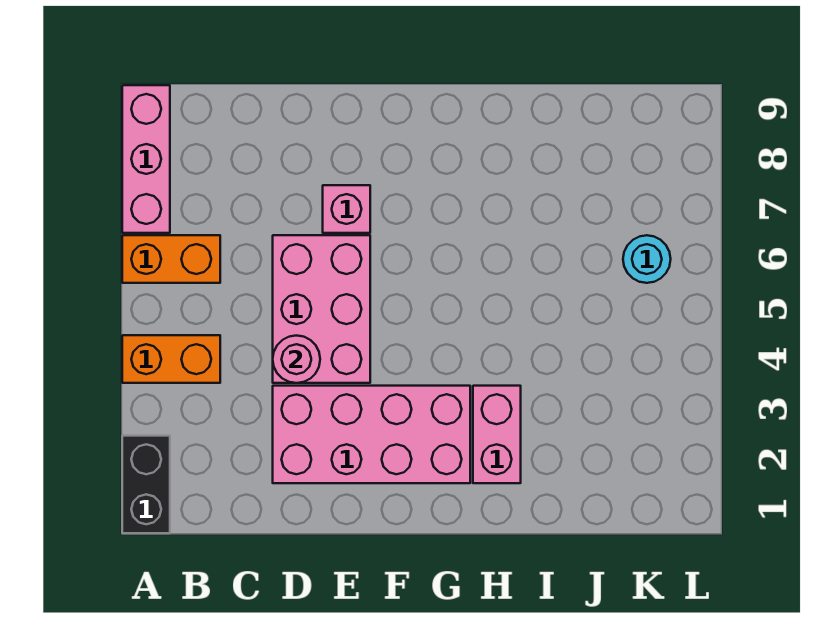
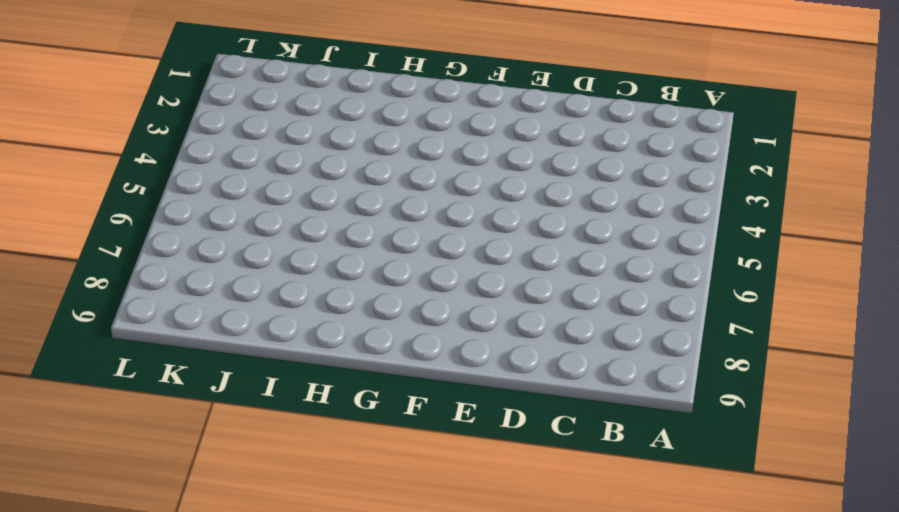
none -> black 1x2 brick [122,436,170,533]
none -> orange 1x2 brick [122,335,220,383]

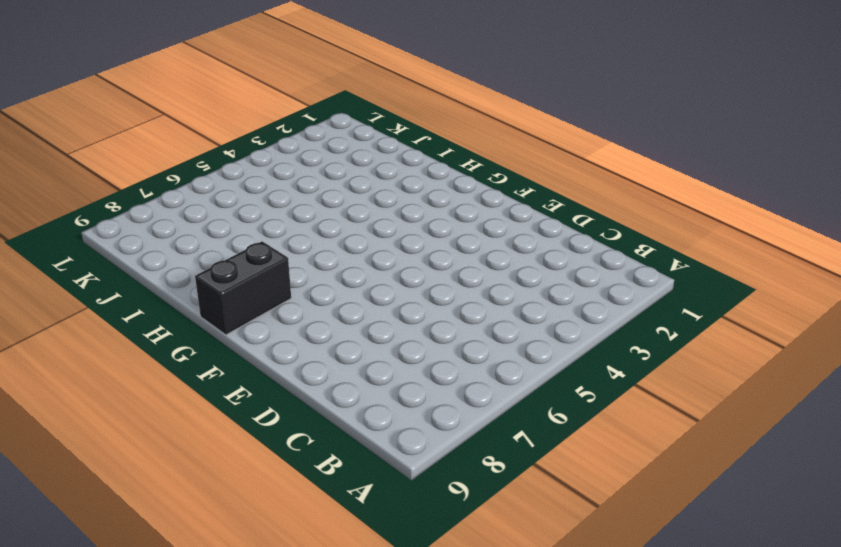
black 1x2 brick [195,241,291,335] -> black 1x2 brick moved to [122,436,170,533]
none -> orange 1x2 brick [122,335,220,383]
none -> orange 1x2 brick [122,235,220,283]

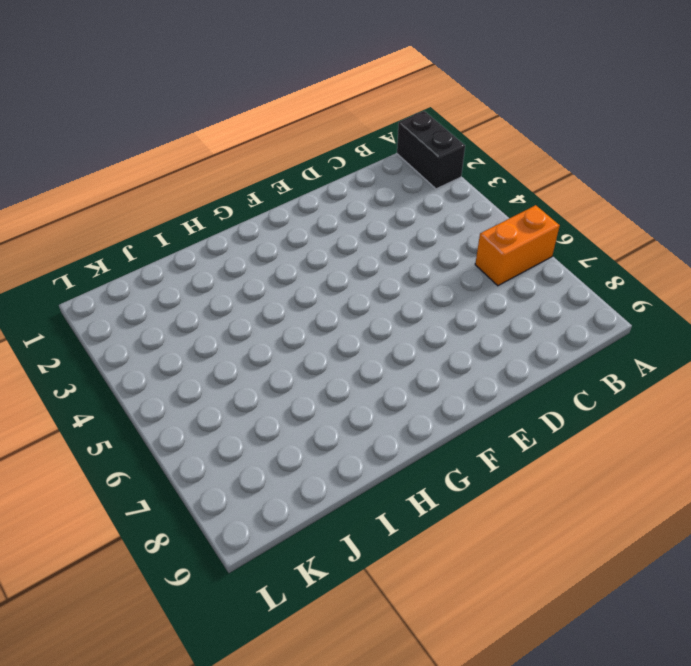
none -> orange 1x2 brick [122,335,220,383]
none -> pink 1x3 brick [122,85,170,233]

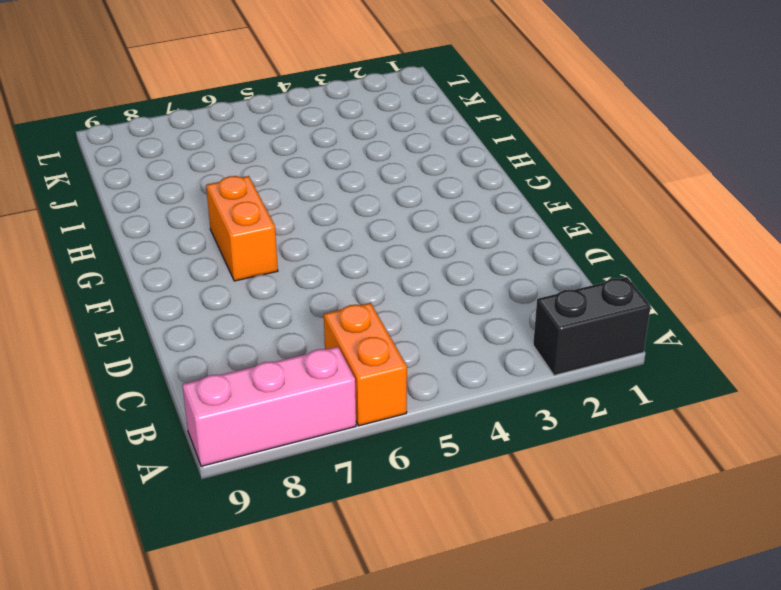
orange 1x2 brick [206,176,278,281] -> orange 1x2 brick moved to [122,335,220,383]
none -> pink 2x4 brick [273,386,470,483]
none -> pink 2x3 brick [273,235,370,383]

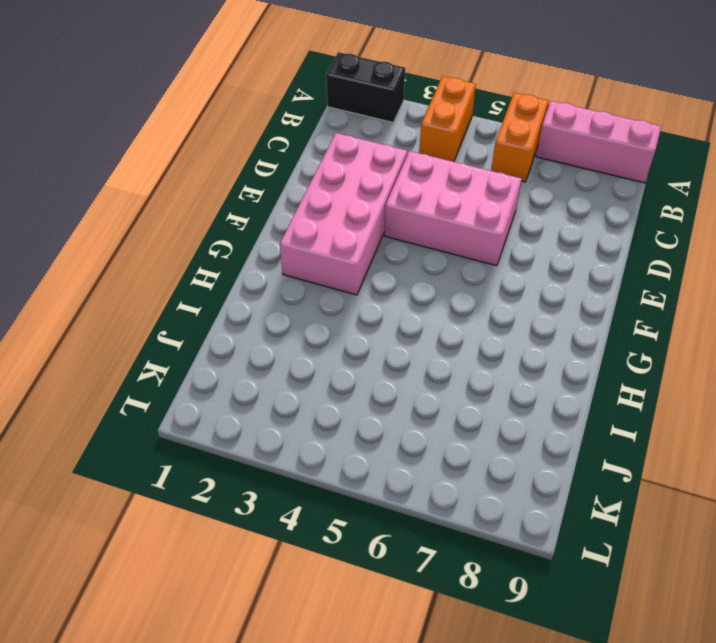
none -> pink 1x1 brick [323,185,370,233]
none -> pink 1x2 brick [473,386,521,483]

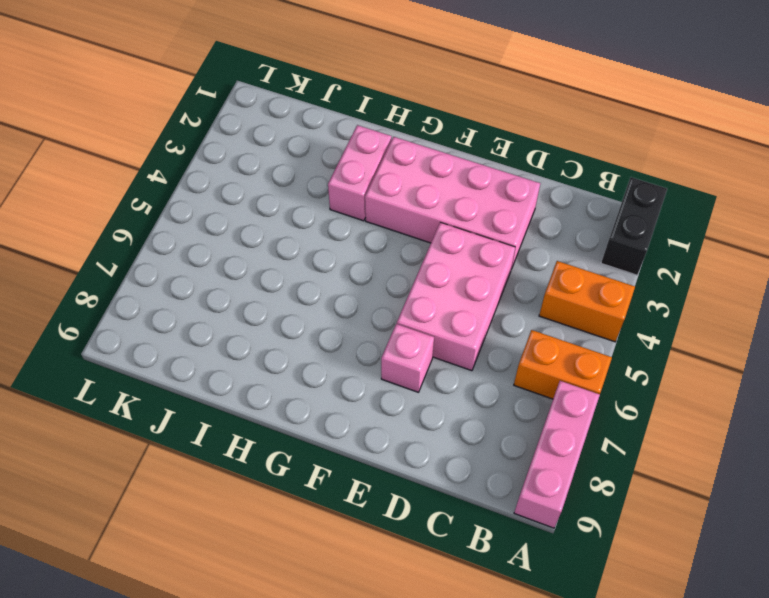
none -> cyan 1x1 round brick [623,235,671,283]
none -> pink 1x1 round brick [273,336,320,383]

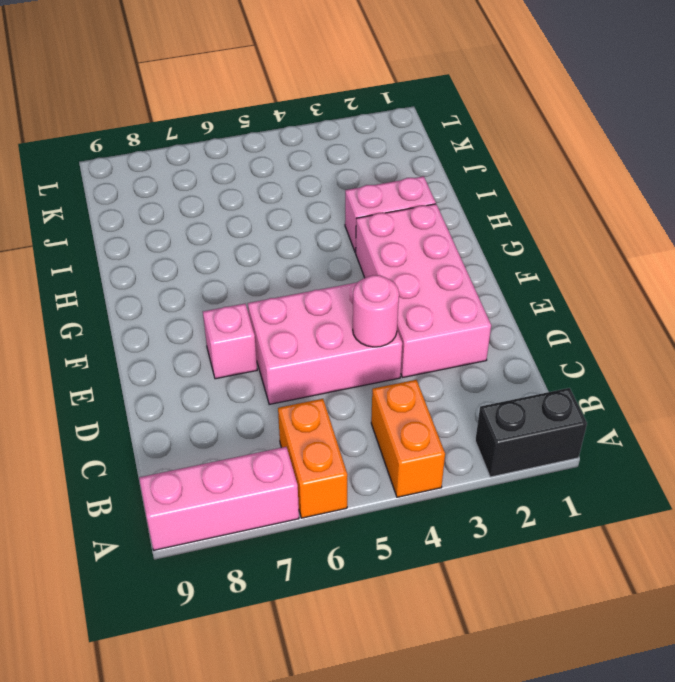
none -> cyan 1x1 round brick [623,235,671,283]

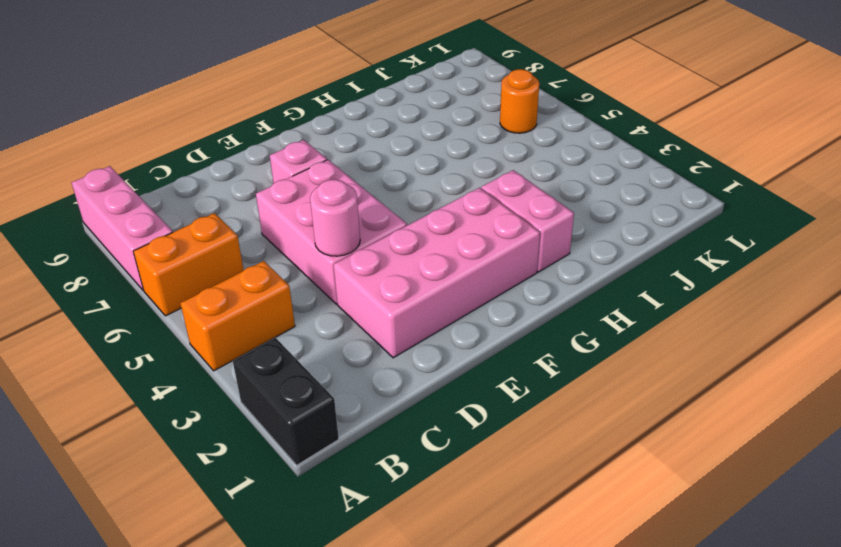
orange 1x1 round brick [500,69,539,133] -> cyan 1x1 round brick [623,235,671,283]

